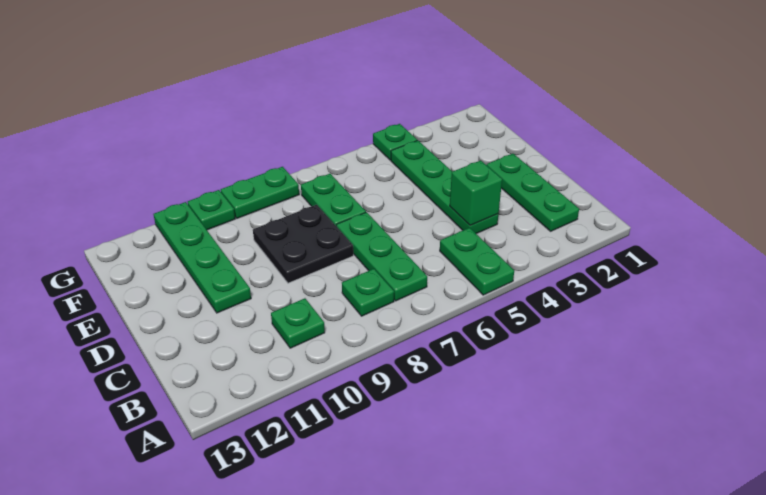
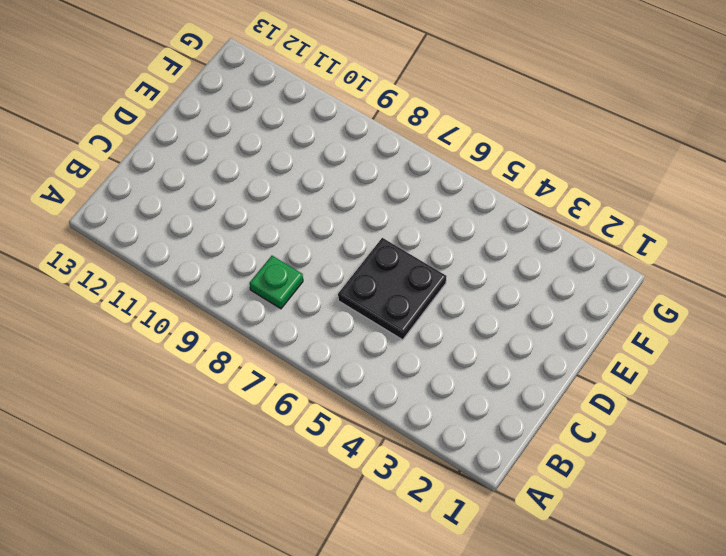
black 2x2 plate [338,238,447,340] -> black 2x2 plate moved to [253,205,353,283]
none -> green 1x2 plate [440,228,514,295]
none -> green 1x3 plate [487,154,579,231]
none -> green 1x3 plate [336,212,427,301]

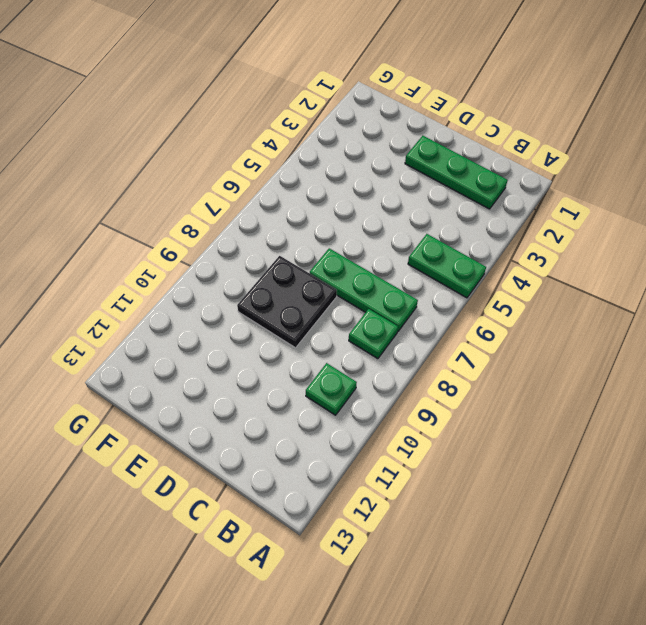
none -> green 1x4 plate [391,140,499,234]
none -> green 1x4 plate [154,202,251,313]
none -> green 1x2 plate [301,174,366,227]

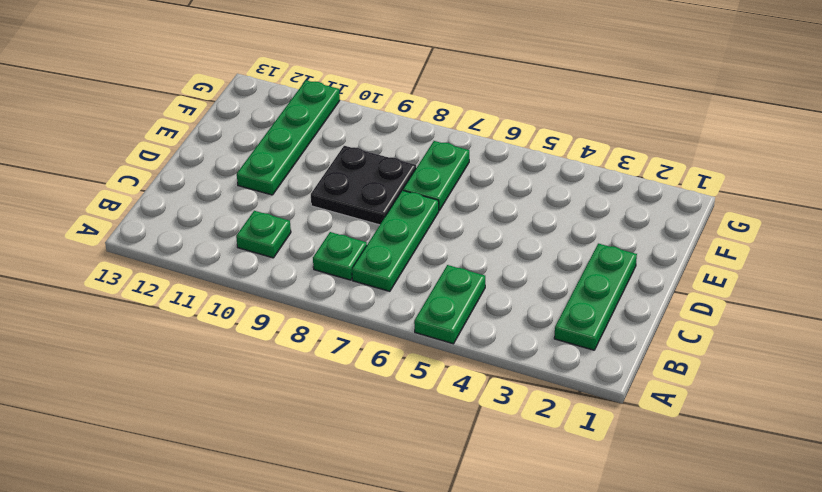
none -> green 1x4 plate [391,140,499,234]
none -> green 1x1 plate [373,124,417,160]
none -> green 1x2 plate [221,167,299,218]

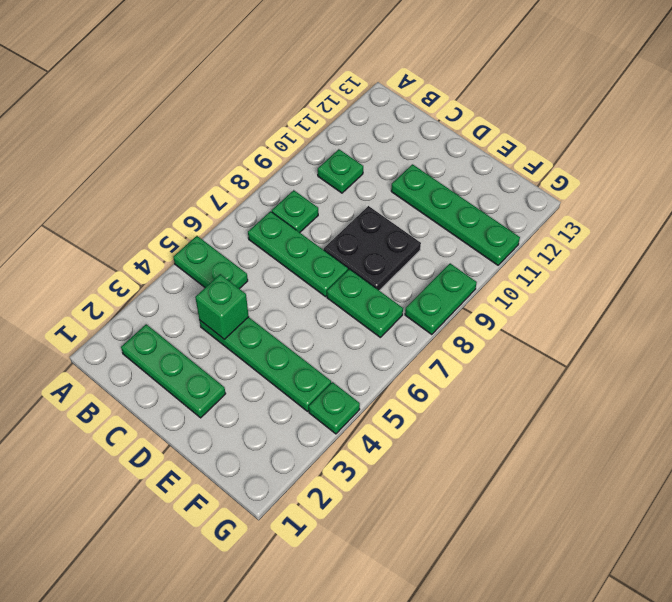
none -> green 1x1 plate [188,190,235,230]

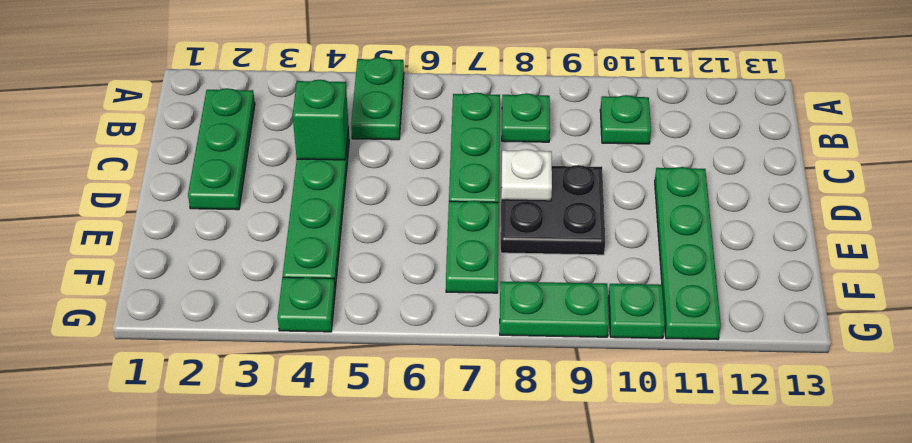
white 1x1 plate [501,150,552,201] -> none

